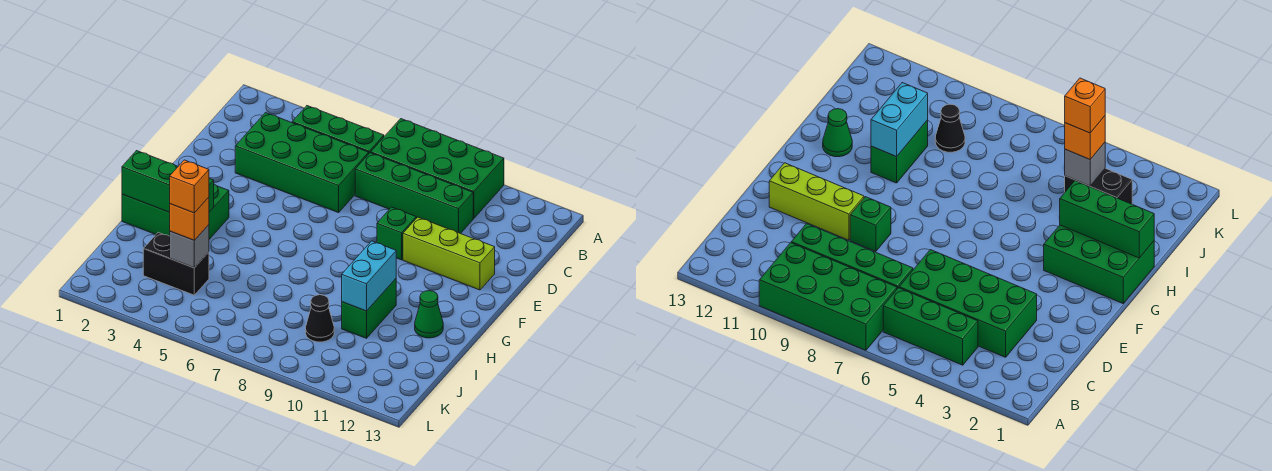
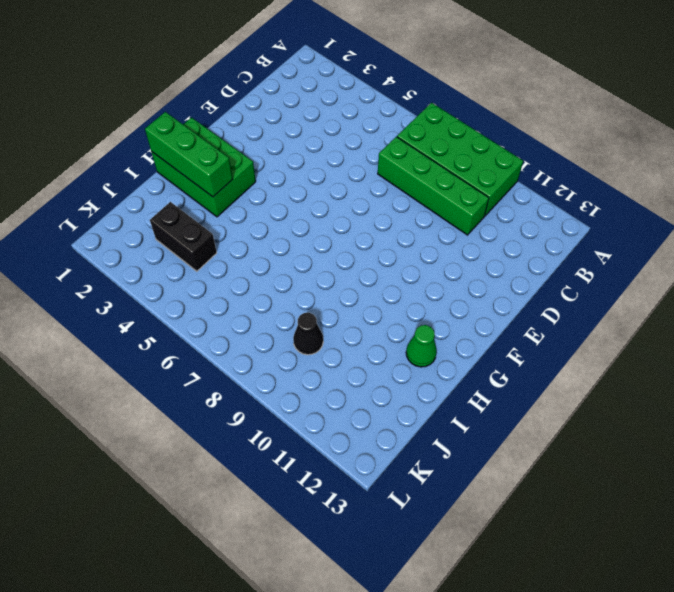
none -> green 1x3 brick [292,106,384,153]
none -> green 2x4 brick [235,113,369,213]
none -> green 1x1 brick [377,207,416,260]

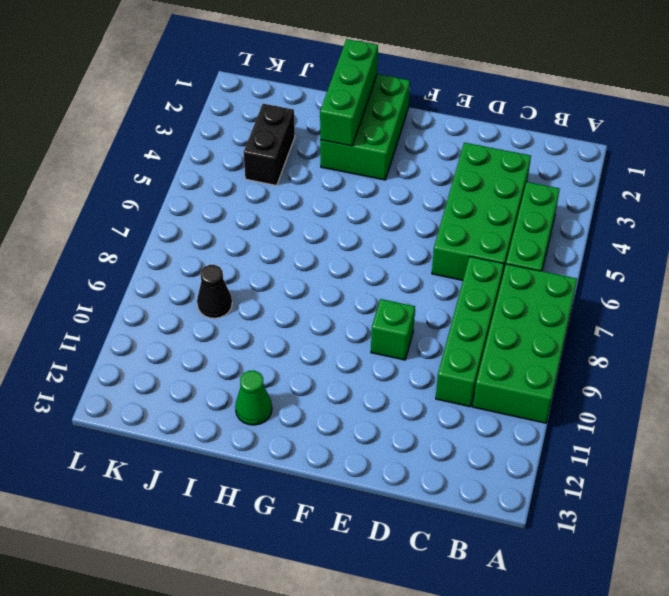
none -> lime 1x3 brick [403,217,495,290]
none -> green 1x2 brick [342,279,396,338]
none -> cyan 1x2 brick [342,241,396,311]

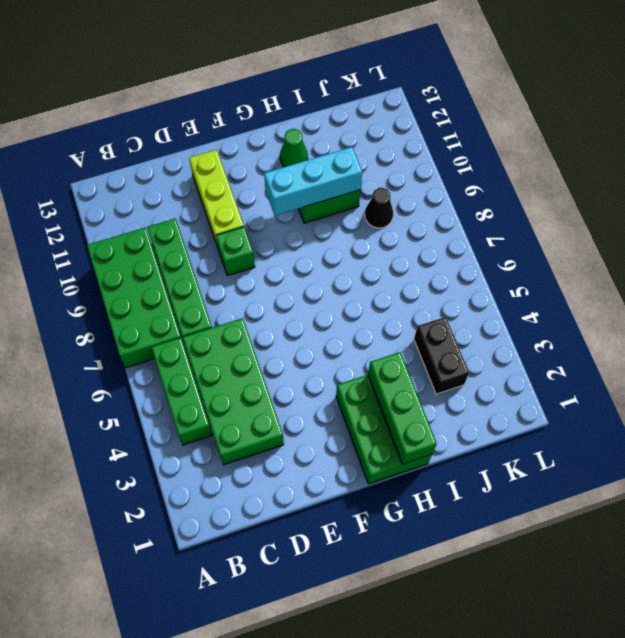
cyan 1x3 brick [264,147,362,216] -> cyan 1x2 brick [342,241,396,311]
none -> grey 1x1 brick [170,225,209,268]
none -> orange 1x1 brick [169,197,209,240]
none -> orange 1x1 brick [170,160,209,213]

